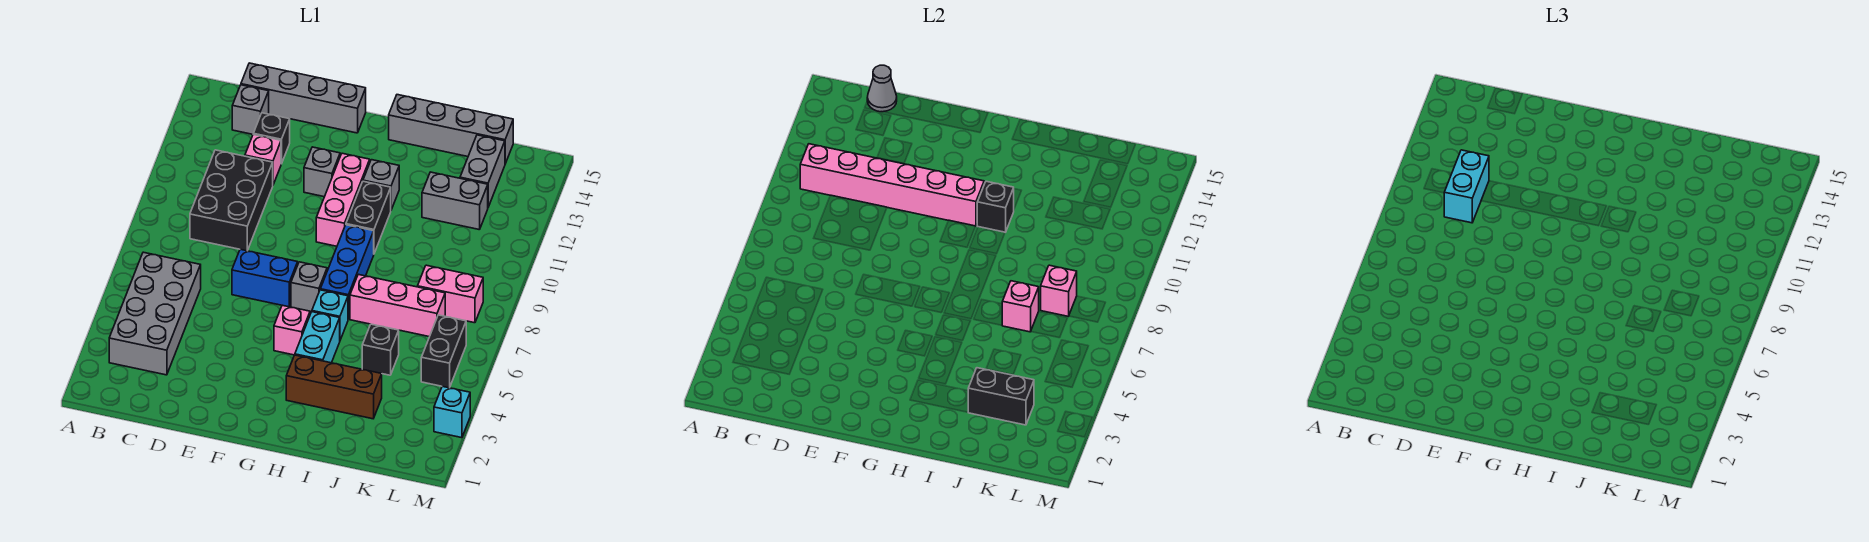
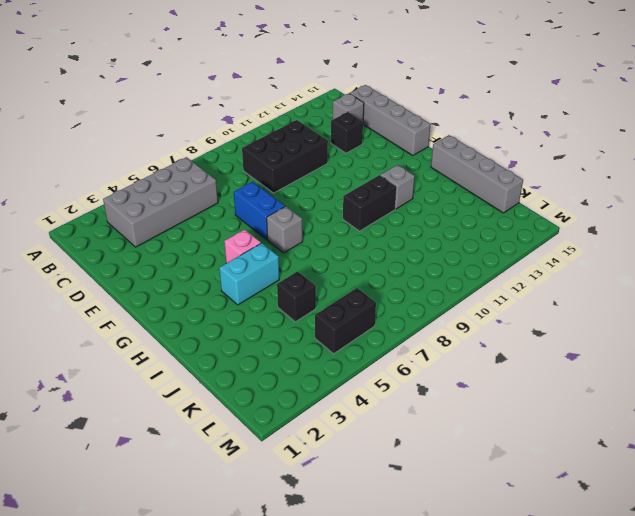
none -> pink 1x1 brick [245,135,281,185]
none -> grey 1x1 brick [304,147,340,197]
none -> pink 1x3 brick [316,153,370,246]
none -> brown 1x3 brick [286,355,382,419]

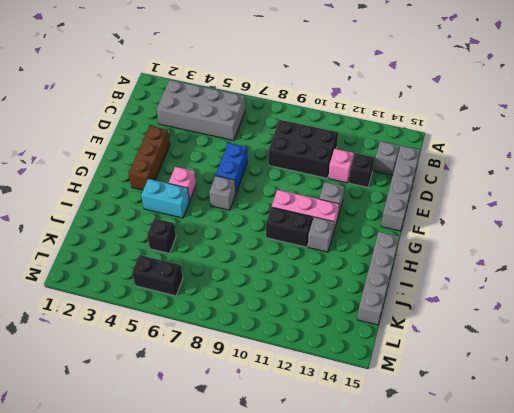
brown 1x3 brick [129,126,170,190] -> brown 1x3 brick moved to [286,355,382,419]
none -> cyan 1x1 brick [312,290,348,340]
none -> blue 1x3 brick [320,225,374,319]
none -> pink 1x3 brick [350,274,445,337]
none -> grey 1x2 brick [422,172,488,230]

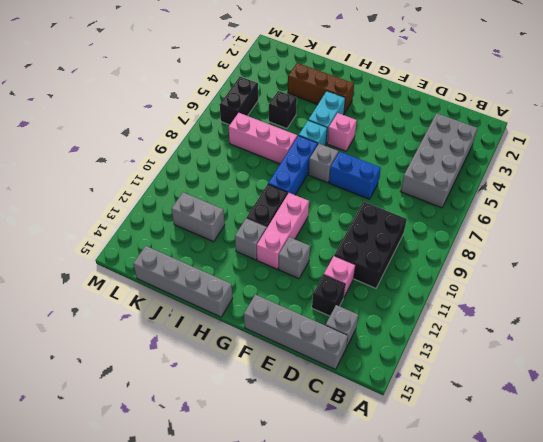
none -> pink 1x2 brick [418,265,483,323]
none -> grey 1x2 brick [460,135,505,207]
none -> cyan 1x1 brick [434,386,470,438]
none -> pink 1x6 brick [800,144,984,226]

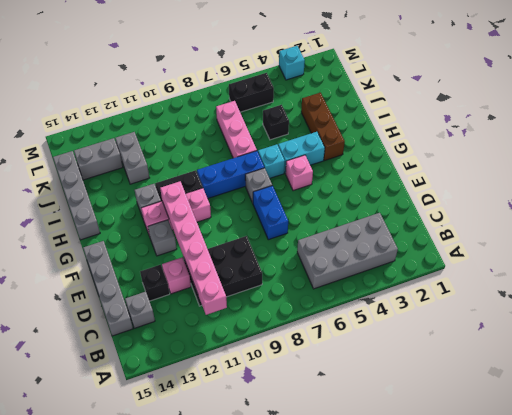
none -> pink 1x2 brick [418,265,483,323]
none -> grey 1x1 cone [867,65,897,112]
none -> black 1x1 brick [977,181,1014,232]
none -> black 1x2 brick [968,368,1034,425]

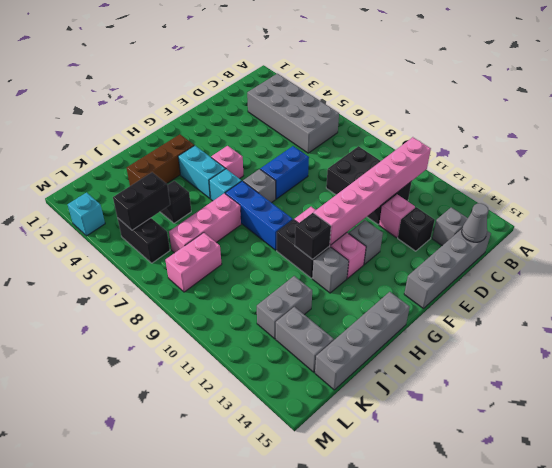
black 1x2 brick [113,172,170,230] -> black 1x2 brick moved to [968,368,1034,425]
none -> pink 1x1 brick [1002,281,1039,332]
none -> pink 1x1 brick [1041,265,1077,316]
none -> cyan 1x2 brick [1444,150,1489,223]

